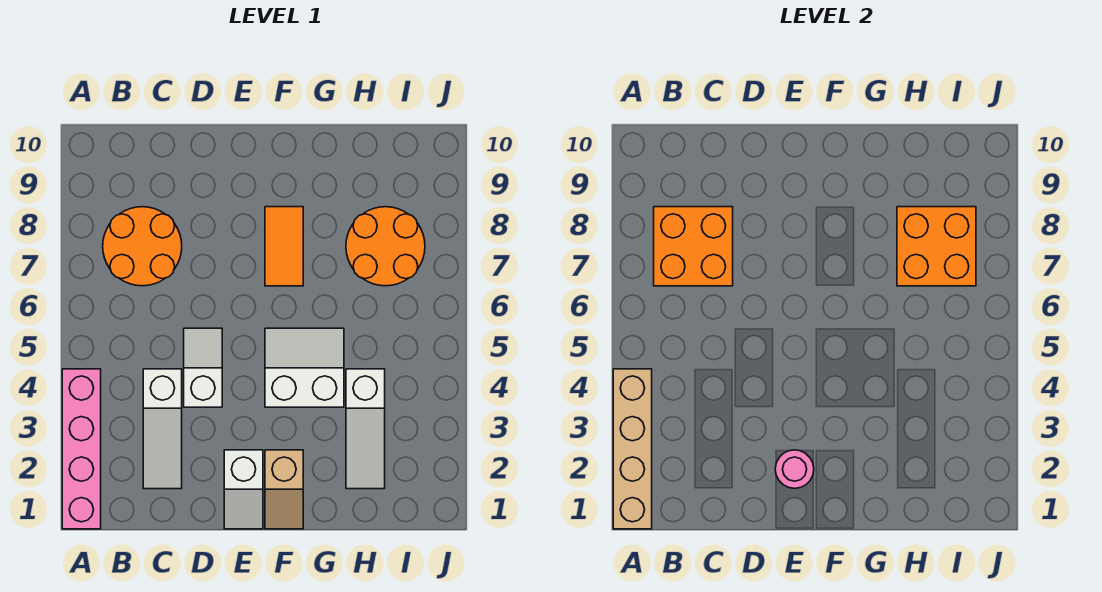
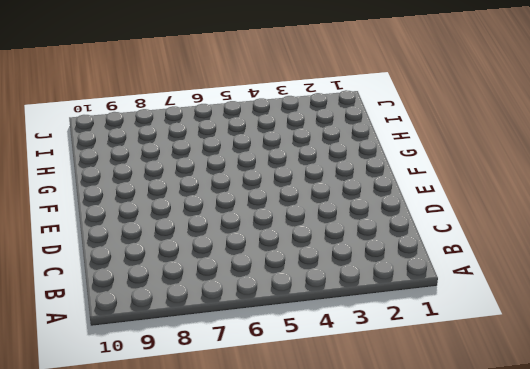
none -> pink 1x4 brick [62,369,101,529]
none -> orange 2x2 round brick [103,207,182,286]
none -> white 1x3 slope [143,369,182,489]

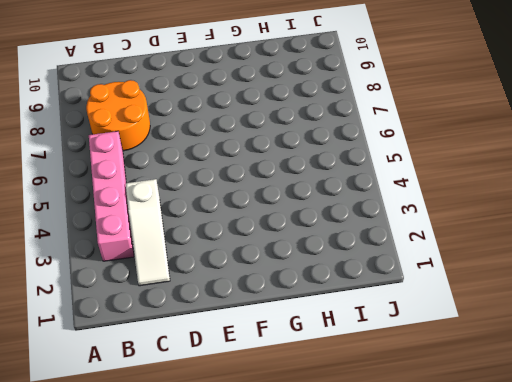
pink 1x4 brick [89,131,134,261] -> pink 1x4 brick moved to [62,369,101,529]
none -> white 1x2 slope [184,328,222,407]
none -> white 1x2 slope [224,450,263,529]
none -> tan 1x2 slope [265,450,303,529]

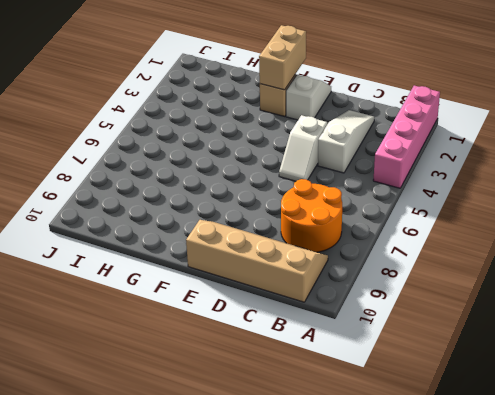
tan 2x4 slope [186,220,328,302] -> none
tan 1x2 brick [259,25,306,90] -> none
none -> white 2x2 slope [265,328,344,407]
none -> orange 1x2 tile [265,207,303,286]
none -> white 1x3 slope [346,369,385,489]

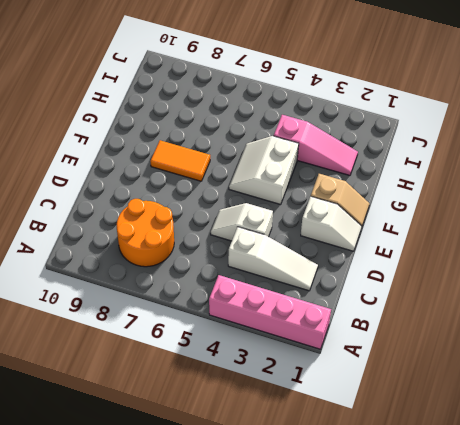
pink 1x3 slope [274,115,358,175] -> white 1x3 slope [346,369,385,489]
none -> orange 2x2 round brick [346,207,425,286]
none -> tan 1x4 brick [613,369,652,529]
none -> orange 2x2 brick [654,207,733,286]

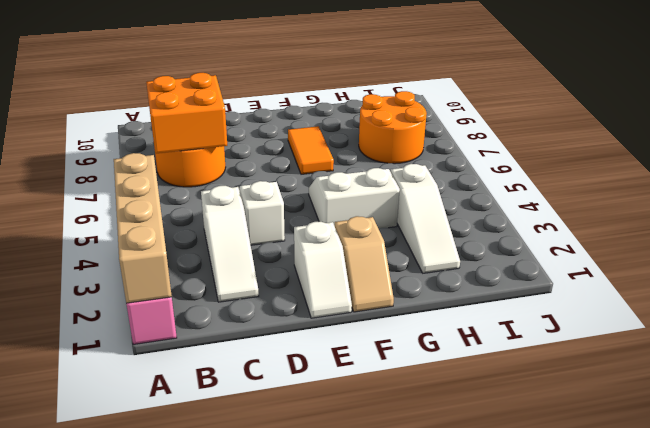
none -> pink 1x1 round brick [775,450,814,488]
none -> orange 2x2 brick [897,207,976,286]

